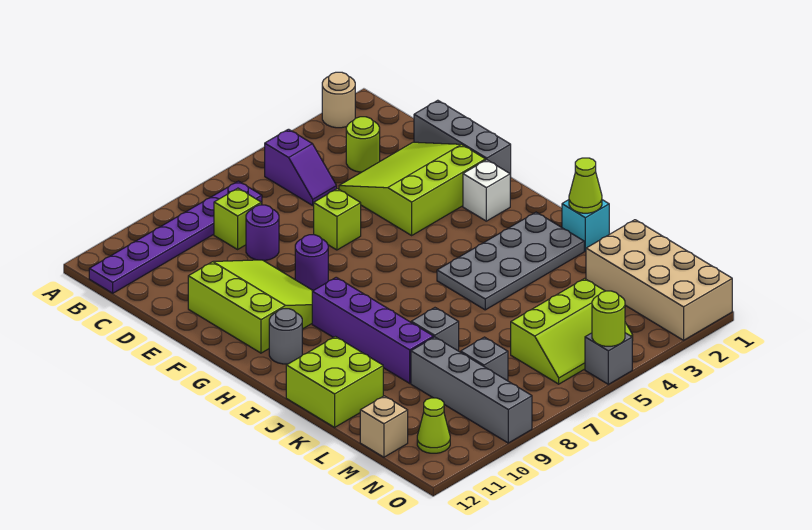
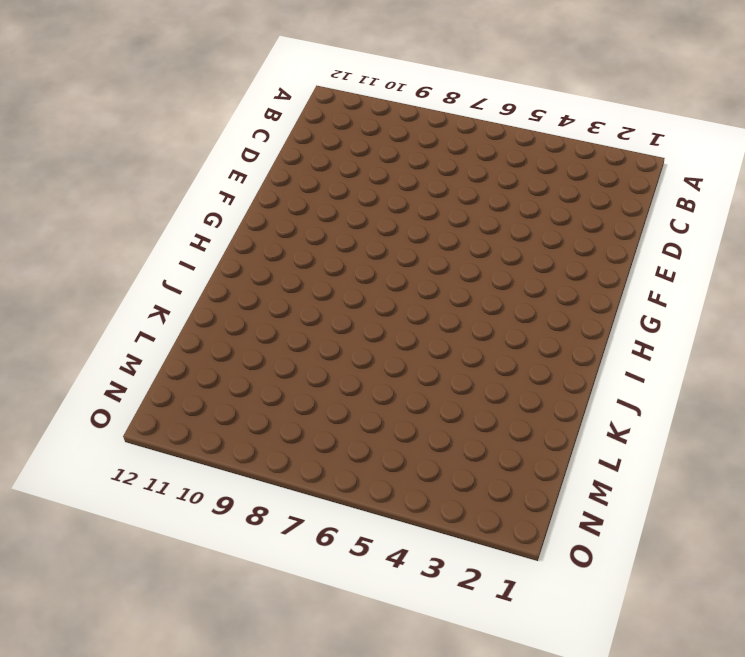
none -> tan 1x1 round brick [322,72,355,128]
none -> purple 1x2 slope [265,129,337,205]
none -> purple 1x6 plate [89,181,262,293]

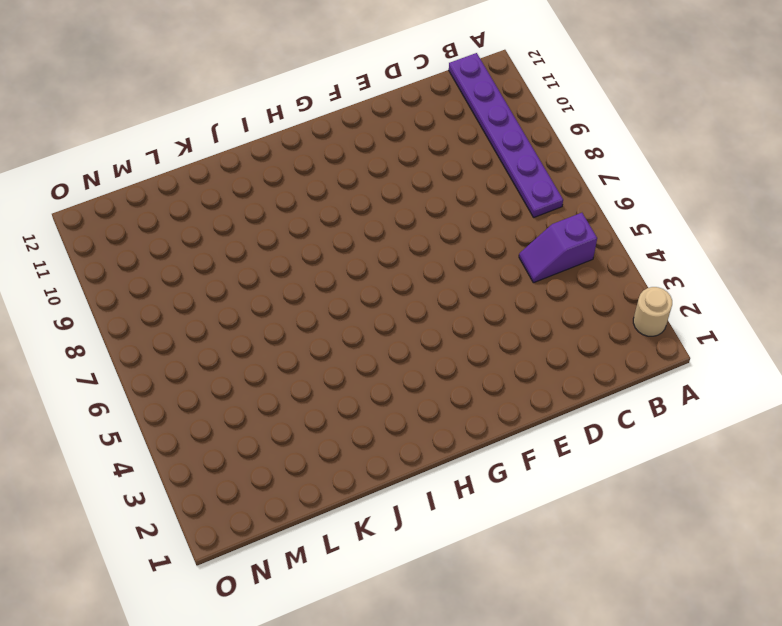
none -> lime 1x1 round brick [346,117,380,172]
none -> lime 1x1 brick [214,188,261,249]
none -> grey 1x3 brick [414,100,511,178]

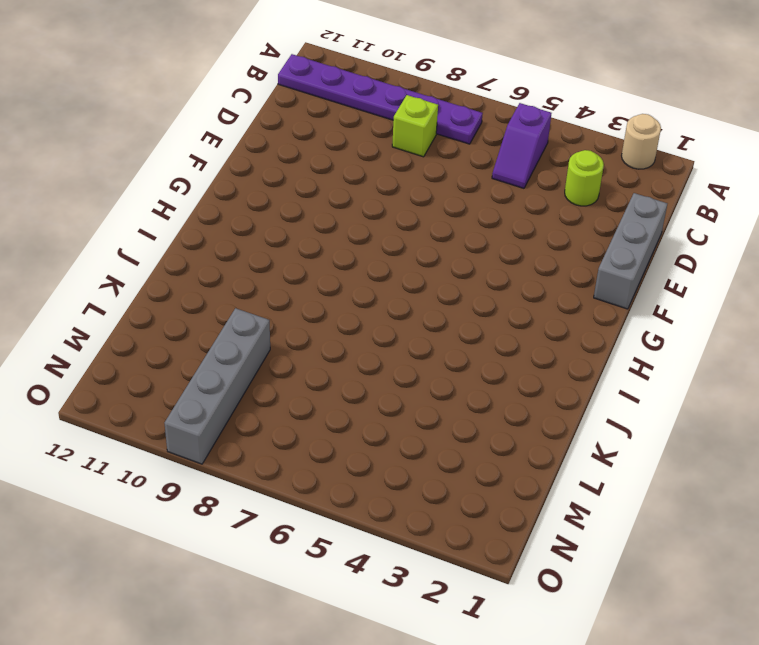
none -> lime 3x3 slope [339,142,486,235]
none -> purple 1x1 round brick [246,205,279,260]
none -> lime 1x1 brick [314,189,361,250]

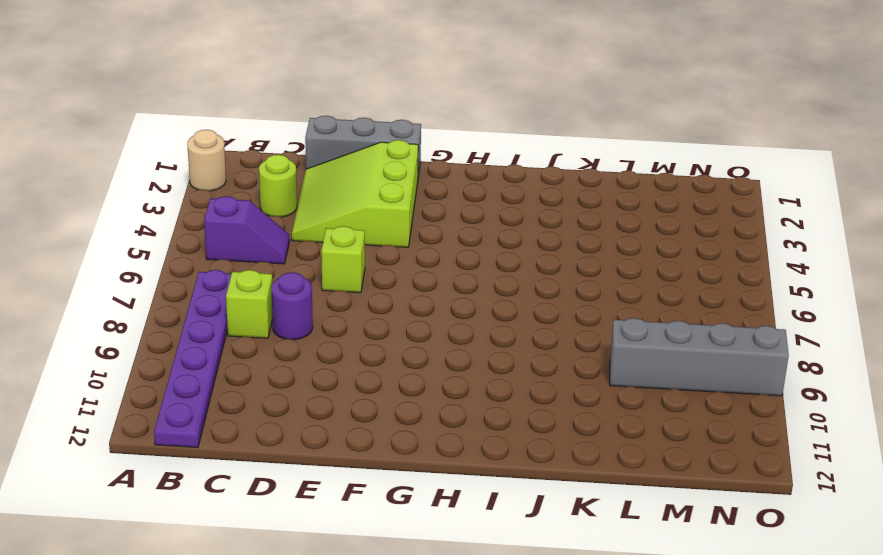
none -> lime 3x3 slope [188,260,313,353]
none -> purple 1x1 round brick [295,235,328,290]
none -> white 1x1 brick [463,160,510,221]

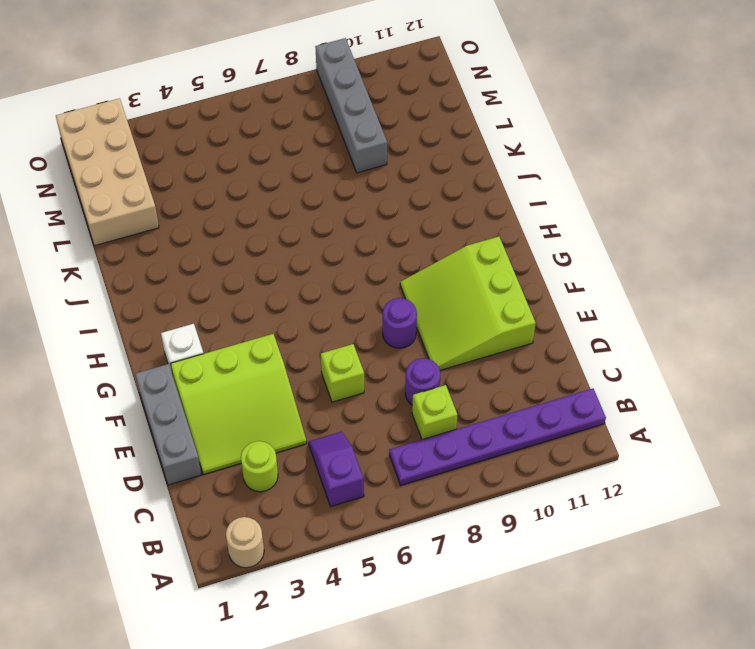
none -> purple 1x4 brick [312,277,434,383]
none -> grey 1x1 round brick [269,309,302,364]
none -> grey 2x4 plate [437,212,584,310]

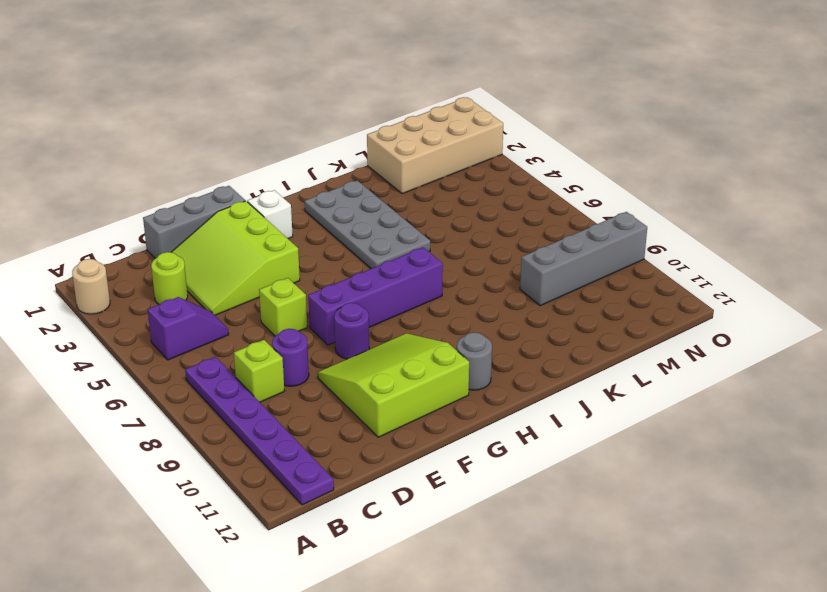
purple 1x4 brick [308,247,443,345] -> purple 1x4 brick moved to [312,277,434,383]
none -> cyan 1x1 brick [562,200,609,251]
none -> lime 2x2 brick [286,337,383,427]
none -> grey 1x1 brick [411,308,459,351]

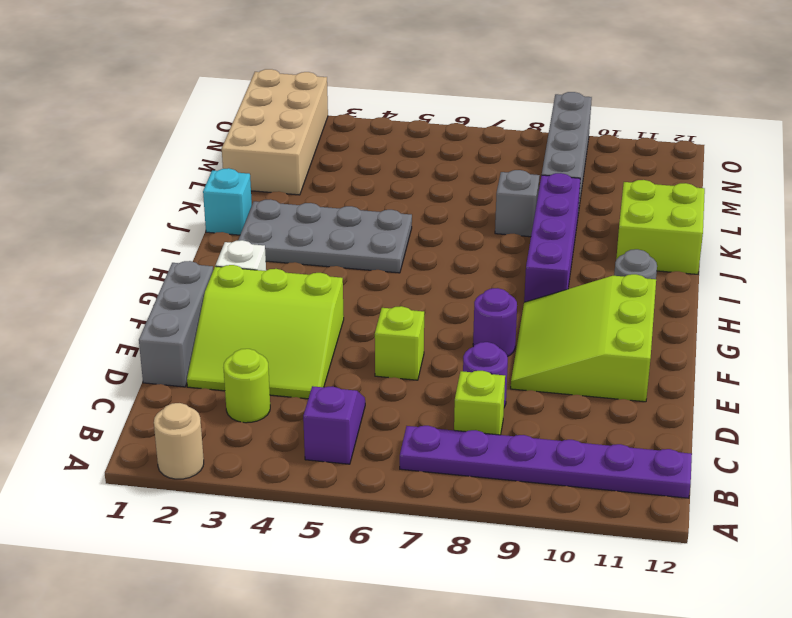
none -> lime 2x3 slope [511,279,633,384]
none -> grey 1x1 brick [461,337,508,381]
none -> tan 1x1 brick [360,396,408,457]

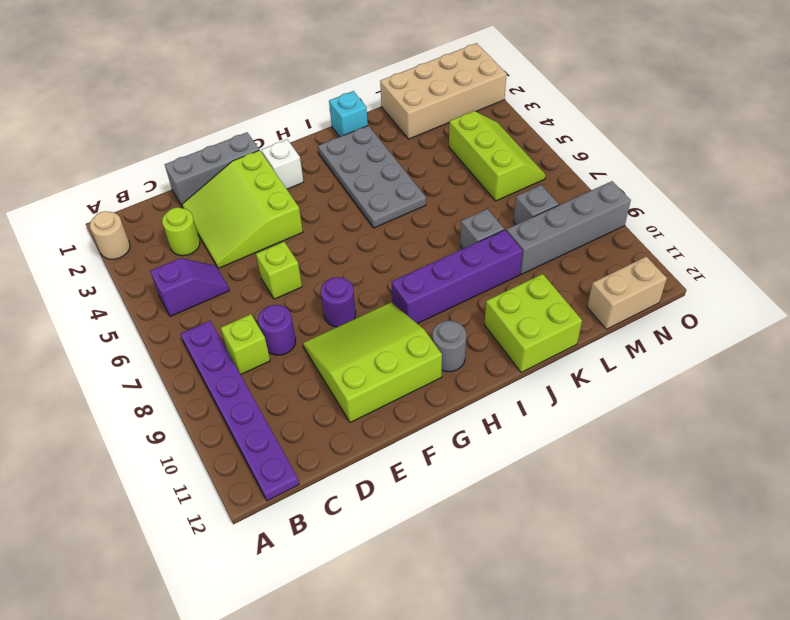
tan 1x2 brick [587,257,667,329] -> tan 1x1 brick [360,396,408,457]
none -> lime 1x1 cone [417,398,450,453]
none -> grey 1x1 brick [585,333,632,384]
none -> lime 1x1 cone [569,158,602,213]

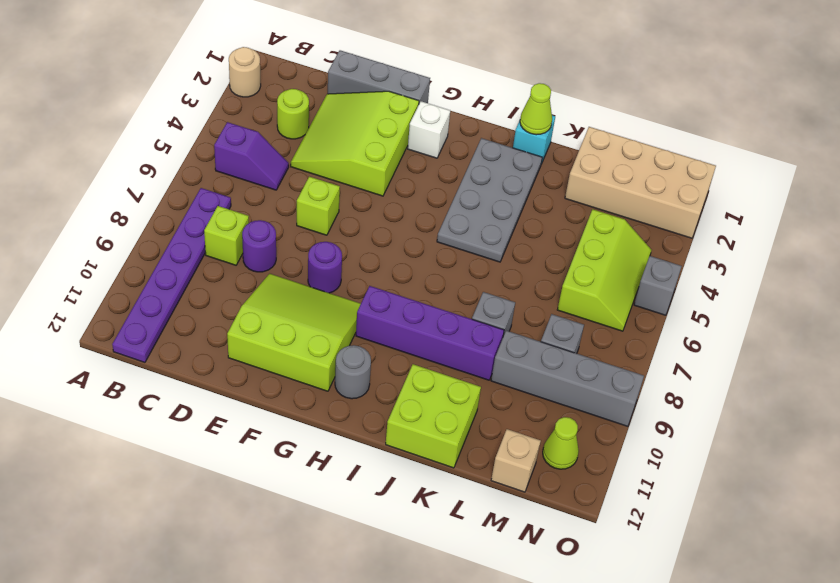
none -> lime 1x1 round brick [592,291,625,346]

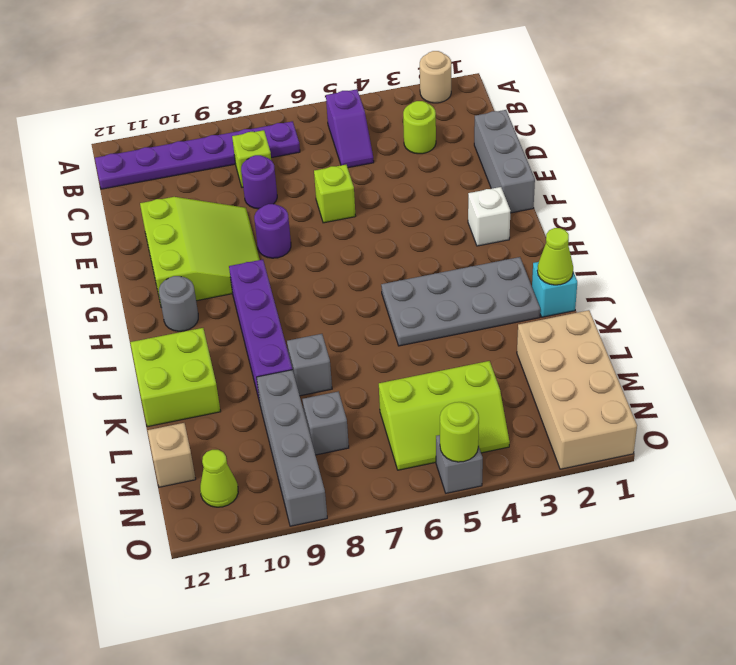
none -> lime 3x3 slope [339,142,486,235]

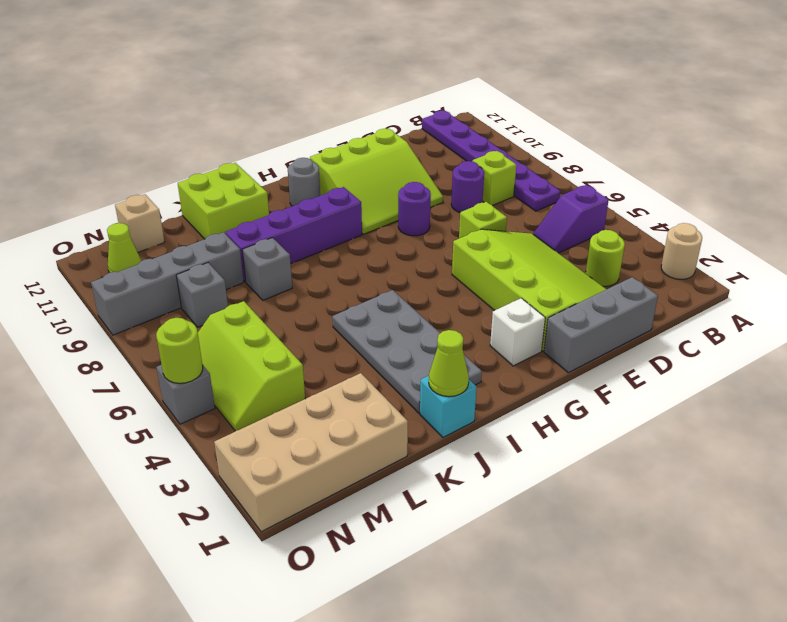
lime 3x4 slope [452,229,606,351] -> lime 3x3 slope [339,142,486,235]

